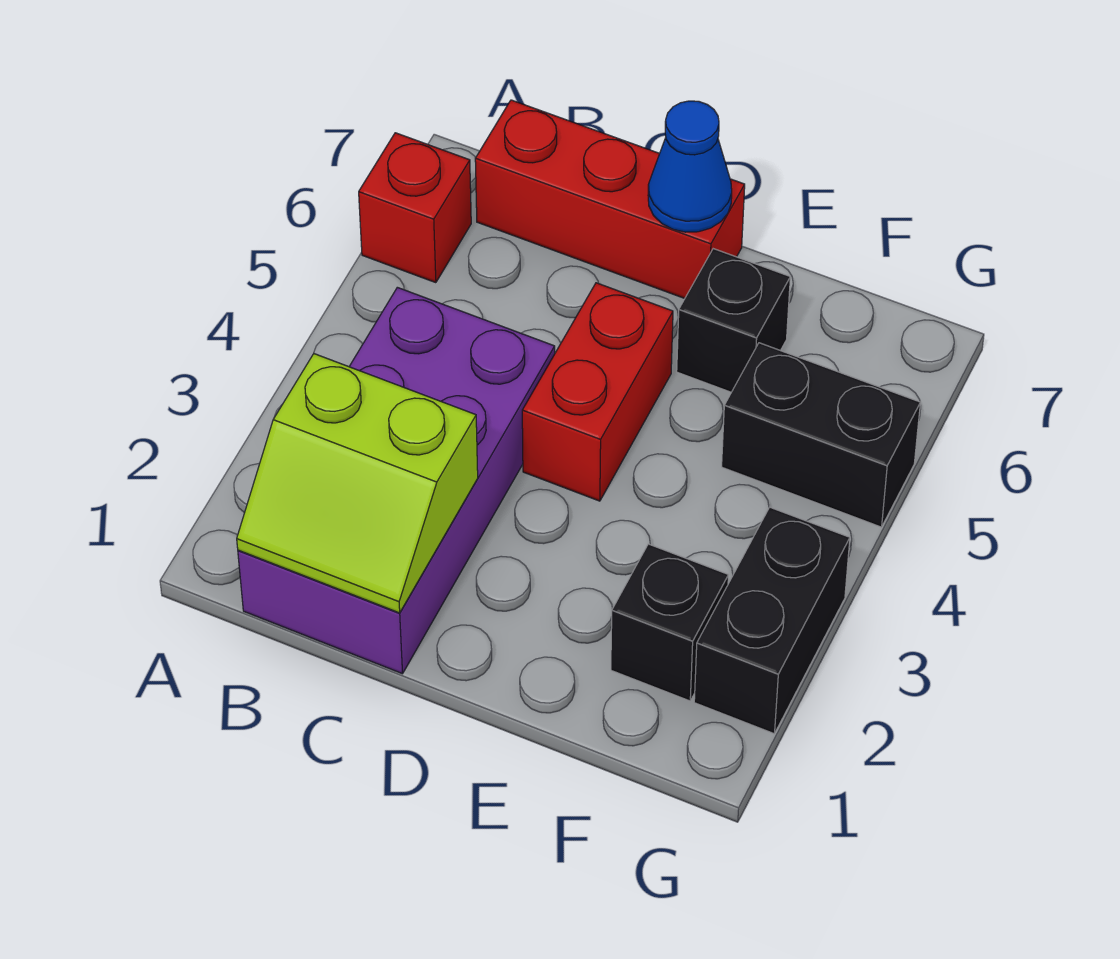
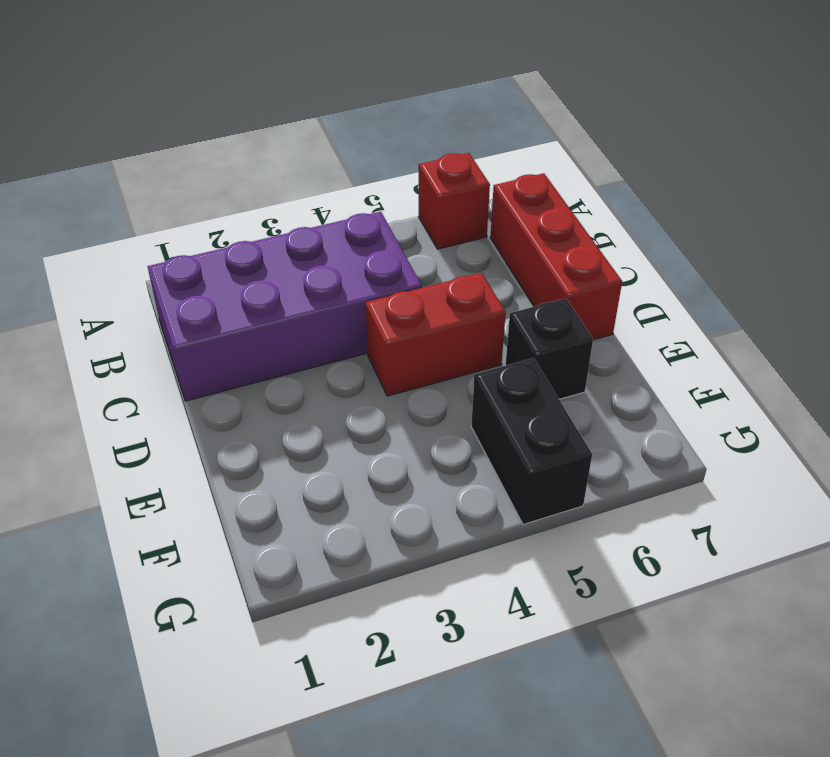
none -> black 1x1 brick [611,544,728,701]
none -> black 1x2 brick [694,507,850,734]

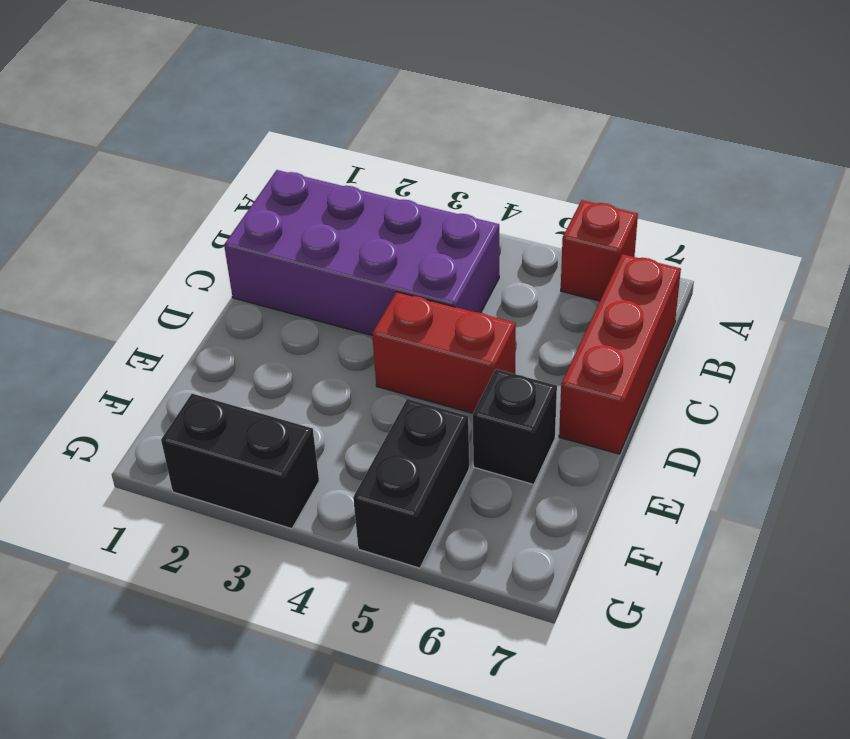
none -> black 1x1 brick [611,544,728,701]
none -> lime 2x2 slope [237,354,478,613]

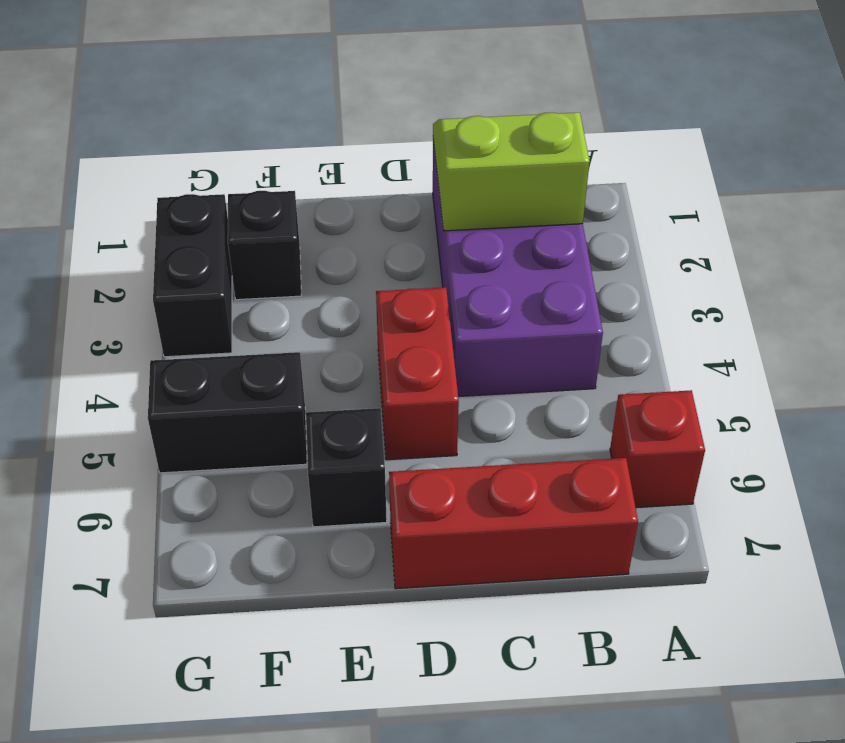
none -> blue 1x1 cone [648,101,732,232]

